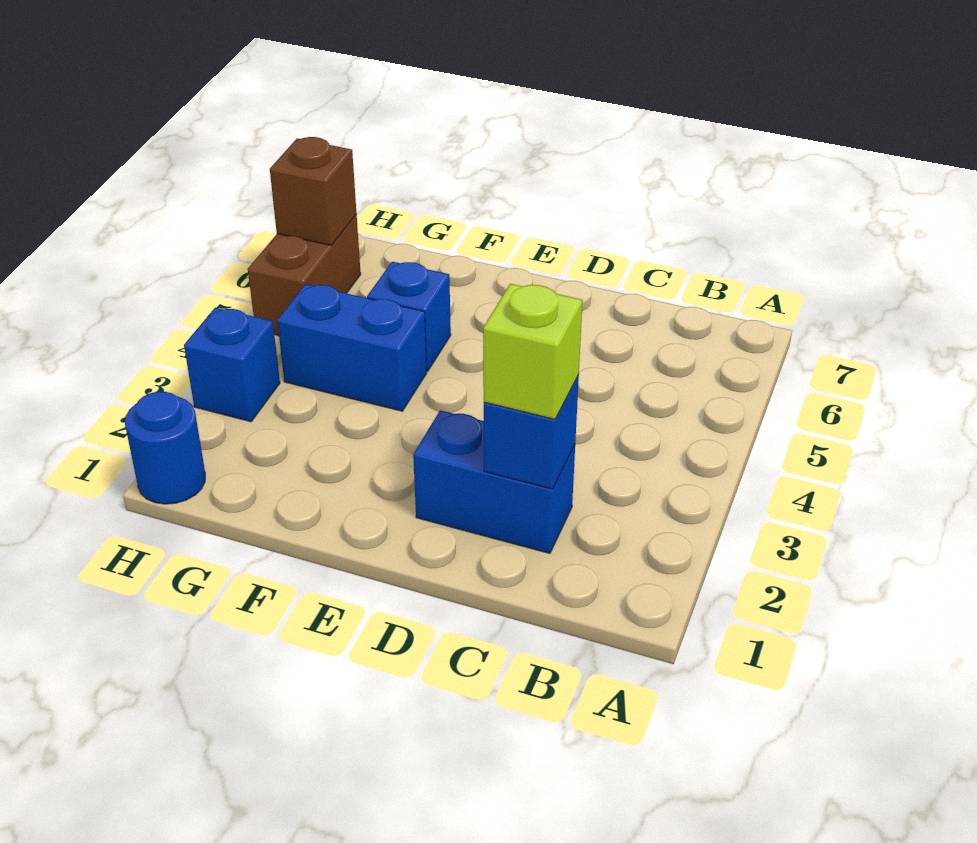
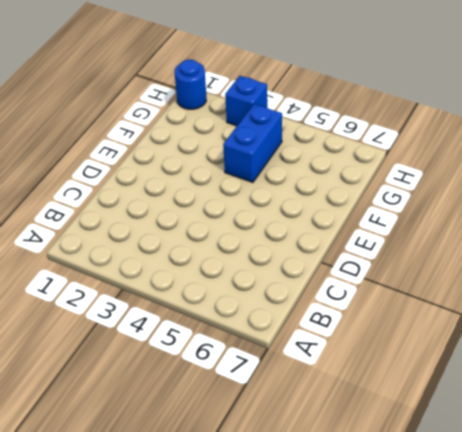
none -> blue 1x2 brick [413,410,575,553]
none -> blue 1x1 brick [367,262,451,371]

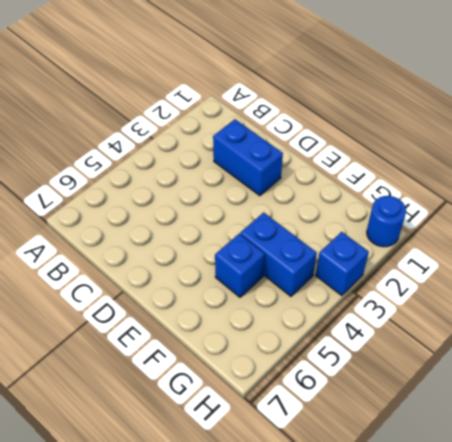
none -> brown 1x2 brick [248,215,361,336]
none -> blue 1x1 brick [484,375,579,489]

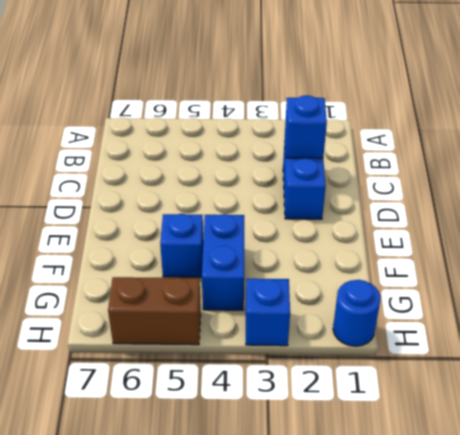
none -> brown 1x1 brick [270,137,357,245]
none -> lime 1x1 brick [483,284,583,419]

